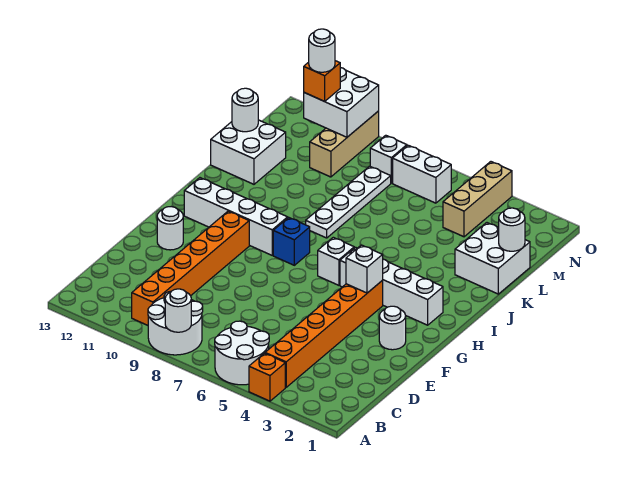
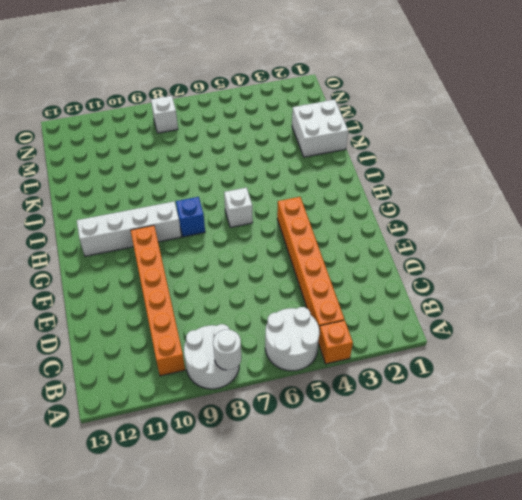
none -> white 1x1 round brick [379,306,406,350]
none -> white 1x1 round brick [157,207,183,250]
none -> white 1x4 brick [340,247,443,325]

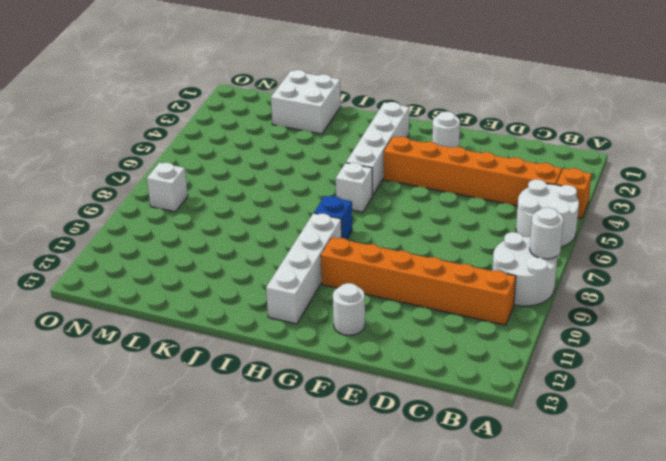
none -> white 1x4 plate [306,166,391,238]
none -> white 2x2 brick [211,120,286,184]
none -> tan 1x3 brick [443,162,512,237]

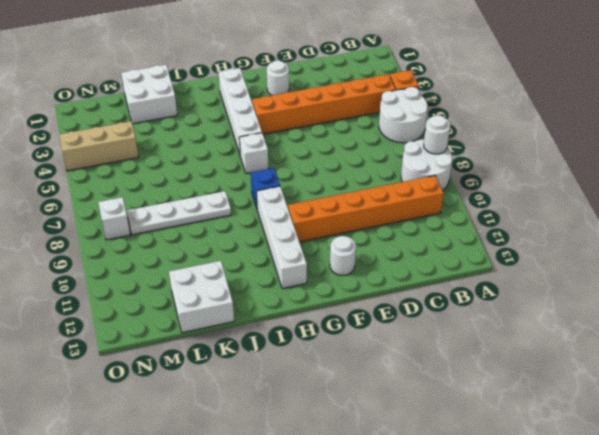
none -> tan 1x3 brick [310,111,379,177]
none -> white 1x2 brick [393,145,451,203]
none -> white 1x1 brick [346,245,383,293]

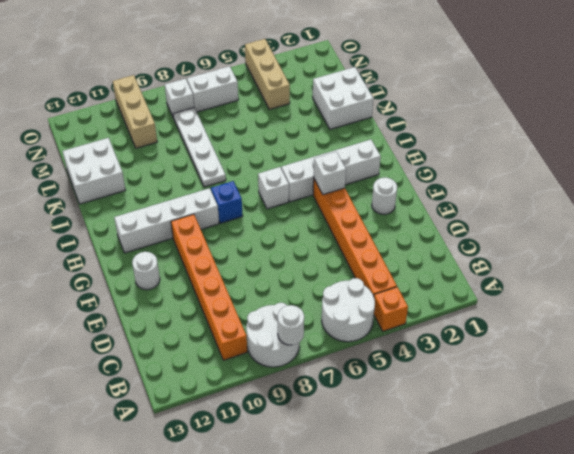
none -> white 1x1 round brick [499,208,525,251]
none -> white 1x1 round brick [232,88,258,132]
none -> white 2x2 brick [304,68,379,137]

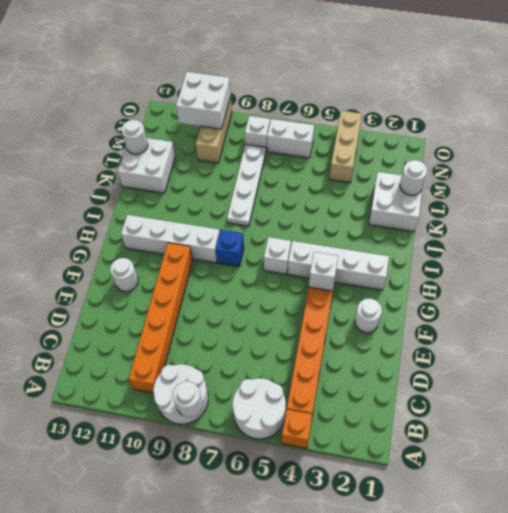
none -> orange 1x1 brick [304,61,340,101]
none -> white 1x1 round brick [309,29,335,72]

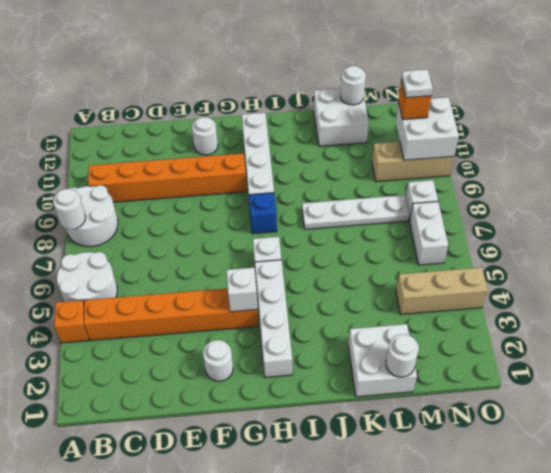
white 1x1 plate [401,70,433,98] -> white 1x1 round brick [309,29,335,72]

